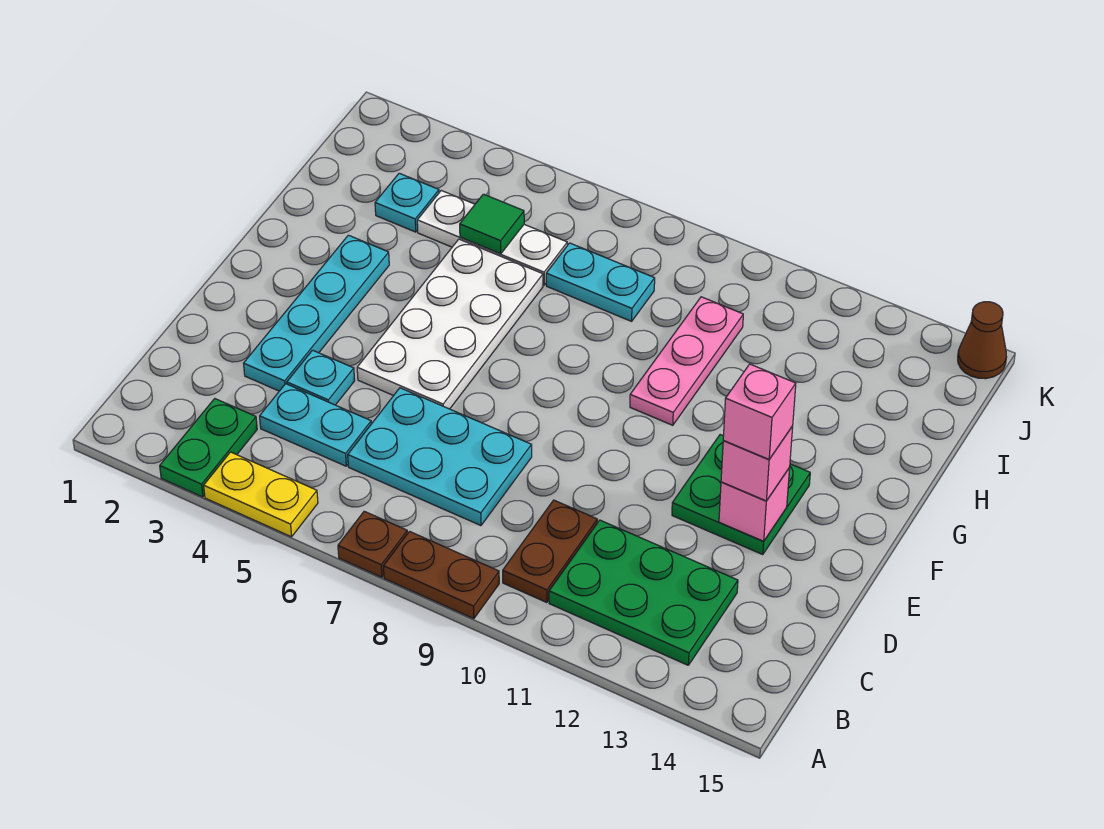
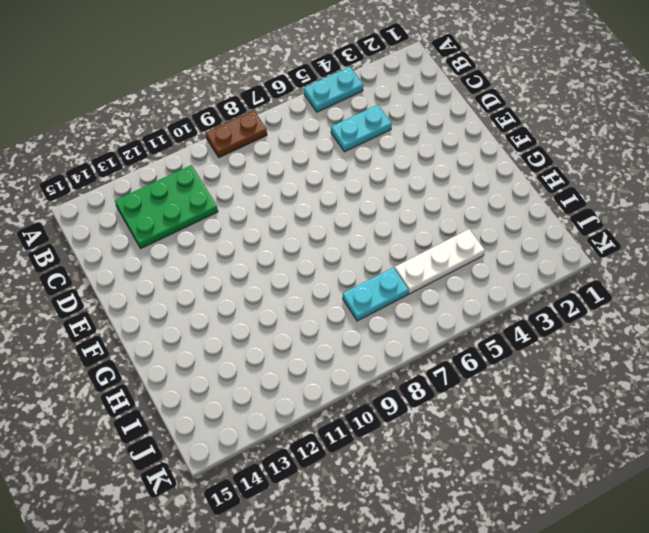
cyan 1x2 plate [304,67,363,112] -> yellow 1x2 plate [204,452,318,537]
none -> green 1x2 plate [160,399,257,497]
none -> brown 1x1 plate [338,511,407,577]
none -> brown 1x2 plate [503,500,597,603]

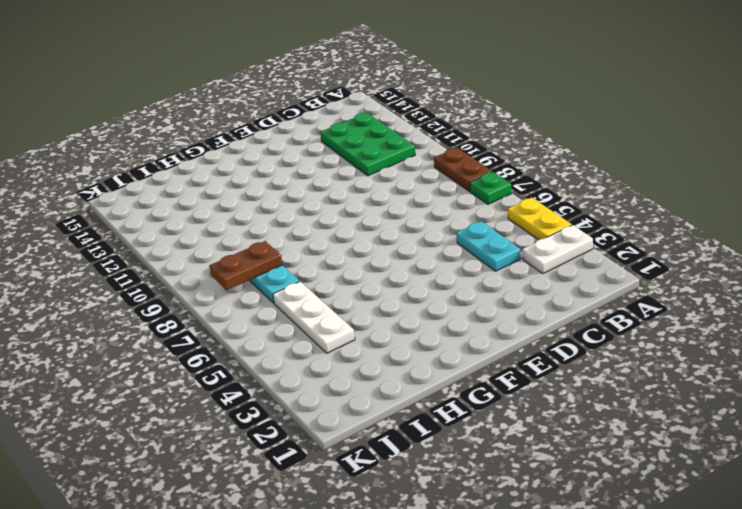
white 1x2 plate [522,225,593,273] -> green 1x2 plate [160,399,257,497]
green 1x1 plate [470,172,512,204] -> brown 1x1 plate [338,511,407,577]
brown 1x2 plate [209,241,282,290] -> brown 1x2 plate moved to [503,500,597,603]
none -> cyan 2x3 plate [348,388,532,526]
none -> cyan 1x4 plate [244,235,389,391]
none -> cyan 1x1 plate [287,350,355,405]

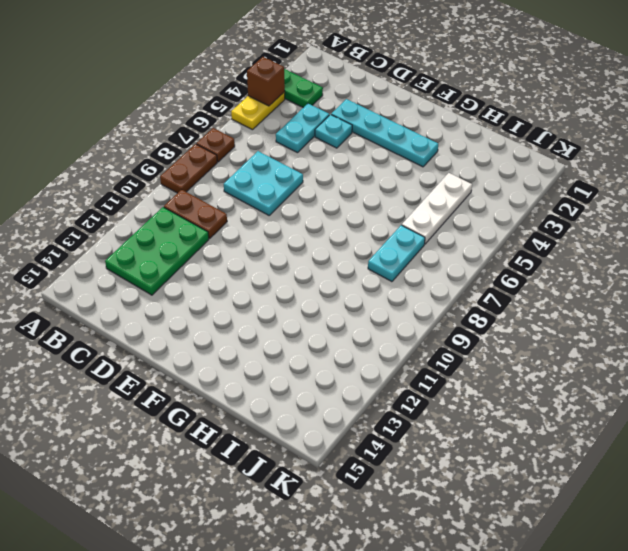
brown 1x1 brick [247,57,285,106] -> none
cyan 2x2 plate [224,151,303,215] -> cyan 2x3 plate [348,388,532,526]
none -> white 2x4 plate [357,239,543,409]
none -> green 2x2 plate [672,435,810,555]
none -> pink 1x3 plate [630,297,743,425]

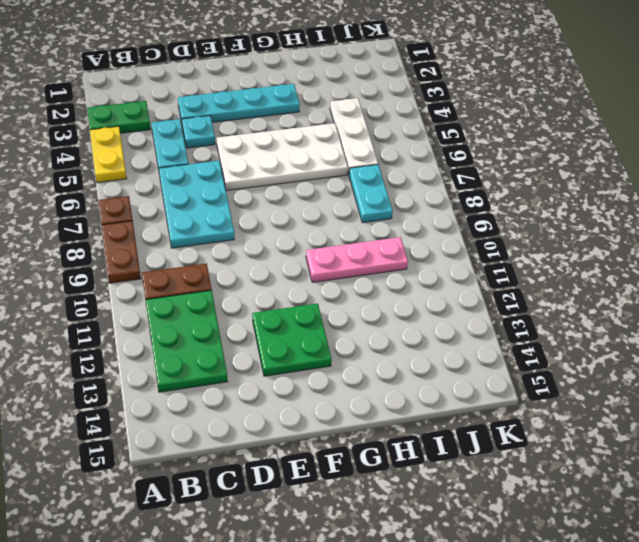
none -> cyan 1x1 plate [375,173,439,232]
none -> brown 1x1 cone [958,302,1006,379]
none -> pink 1x1 brick [719,468,790,541]

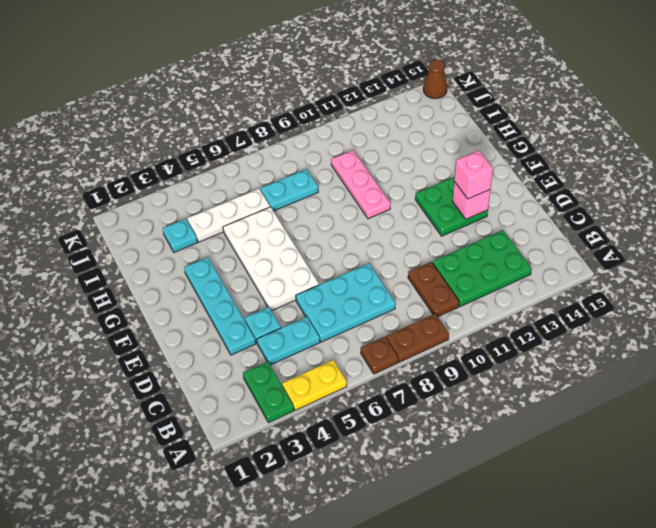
none -> green 1x1 tile [460,194,524,254]
none -> pink 1x1 brick [723,364,796,460]

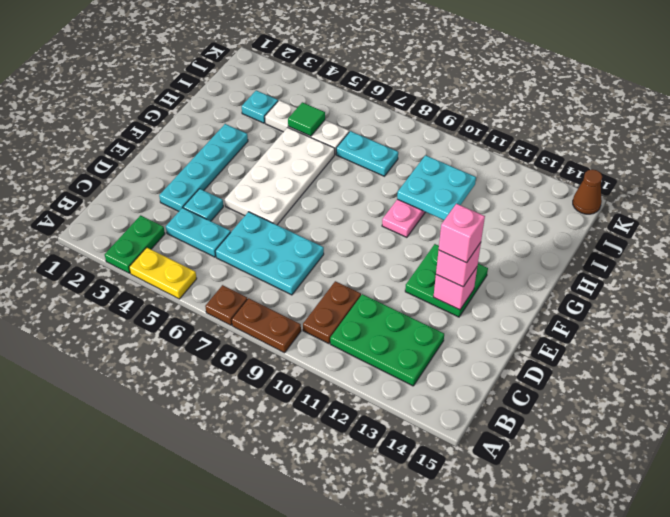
cyan 2x2 plate [397,155,476,220] -> none

